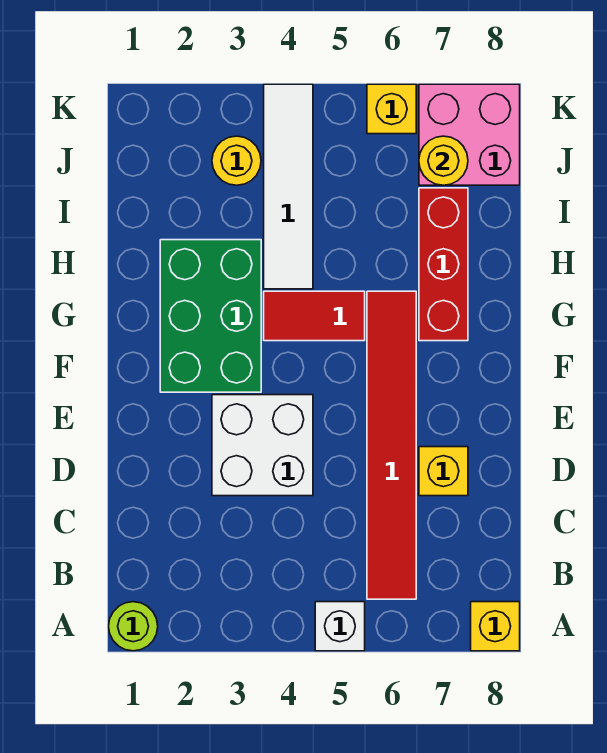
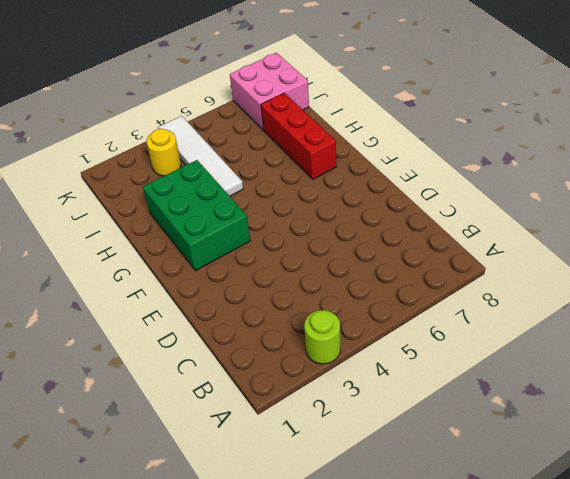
lime 1x1 round brick [304,310,340,364] -> lime 1x1 round brick moved to [109,602,158,651]
none -> white 1x1 brick [315,602,365,651]
none -> yellow 1x1 brick [471,602,520,651]
none -> red 1x6 tile [367,291,416,599]

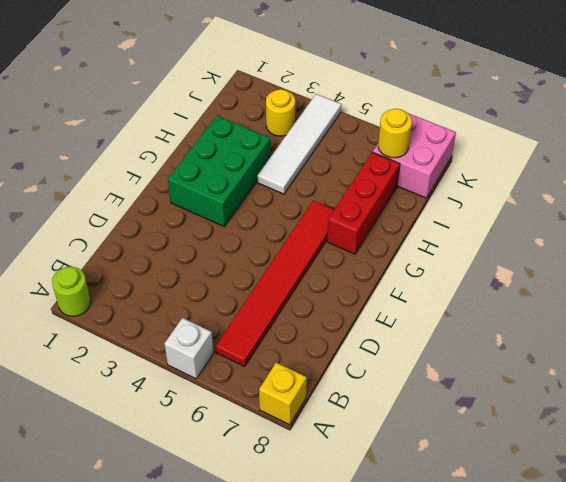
none -> white 2x2 brick [212,395,313,496]
none -> yellow 1x1 brick [419,447,468,496]
none -> red 1x2 tile [264,291,365,341]

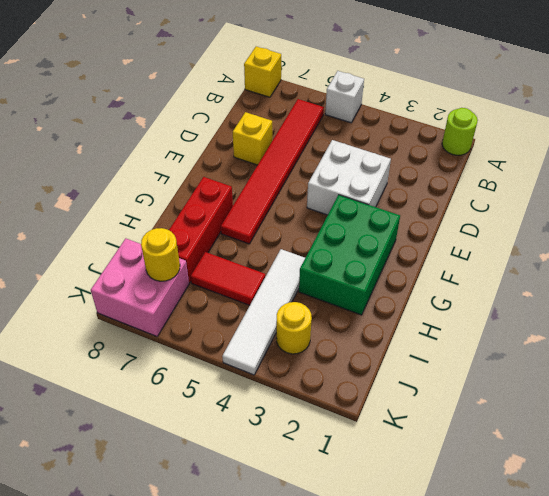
red 1x2 tile [190,252,265,305] -> red 1x2 tile moved to [264,291,365,341]
none -> yellow 1x1 brick [367,84,416,134]

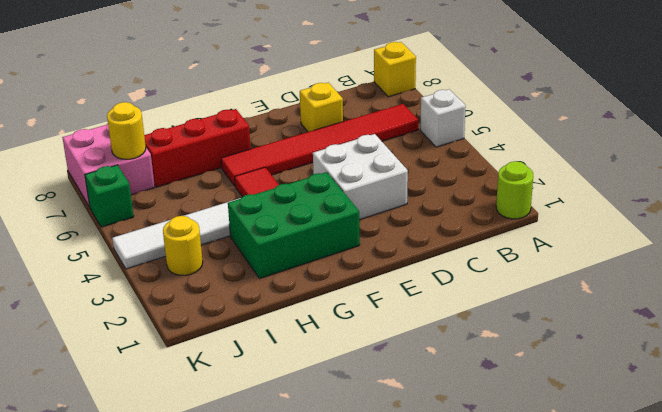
green 1x1 brick [85,165,134,227] -> yellow 1x1 brick [367,84,416,134]

